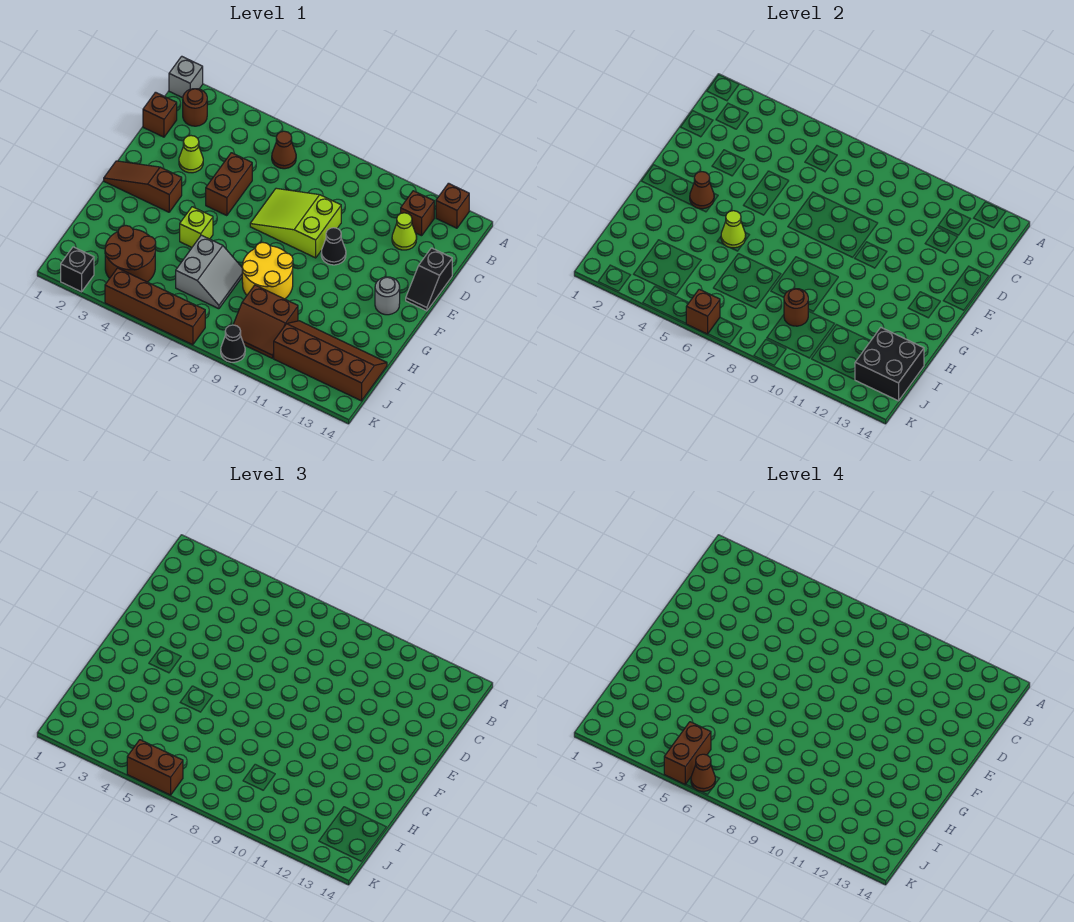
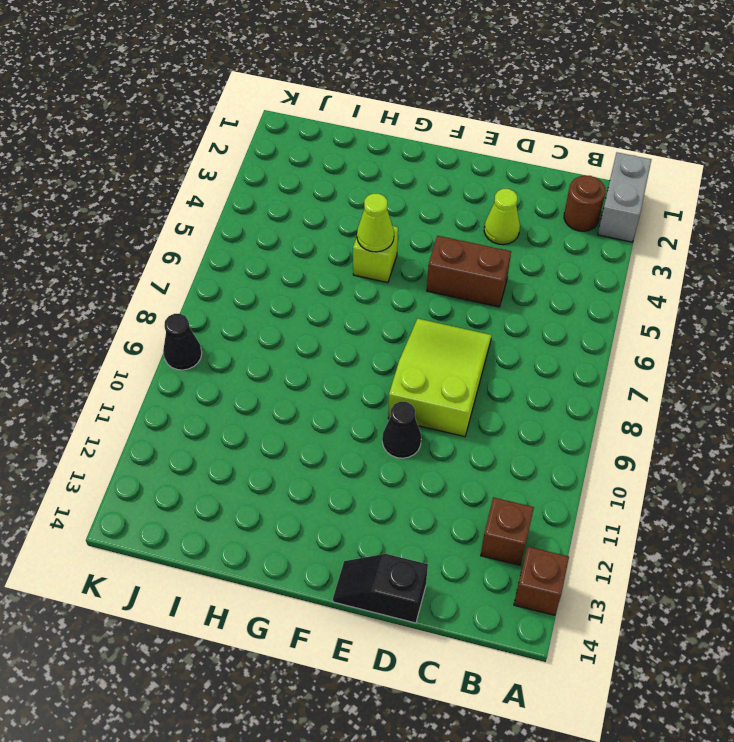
grey 1x2 brick [598,152,651,242] -> grey 1x1 brick [169,56,203,98]
none -> brown 1x1 cone [272,131,296,169]
none -> brown 1x1 brick [143,92,177,137]
none -> lime 1x1 cone [392,213,417,250]
none -> brown 1x3 slope [104,161,182,212]

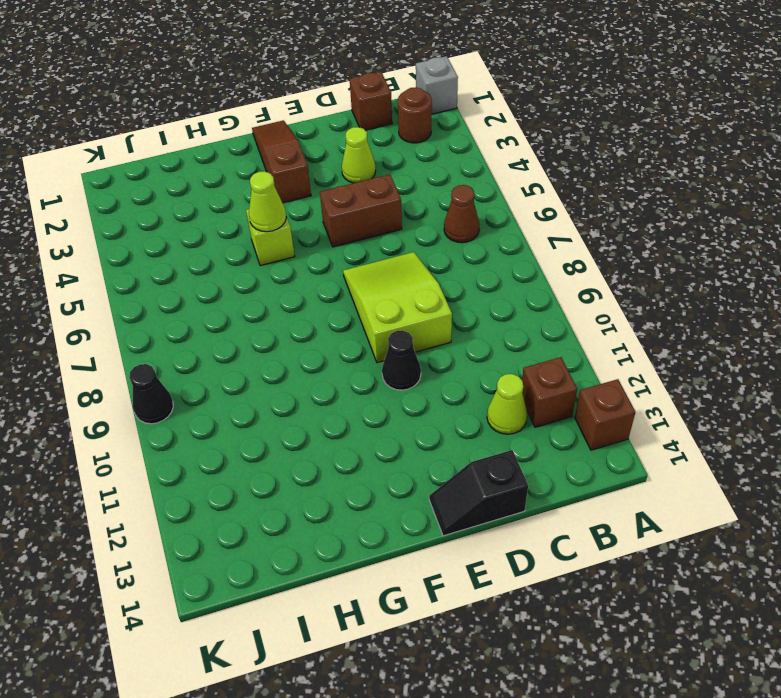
none -> grey 1x1 round brick [375,277,400,315]
none -> yellow 2x2 round brick [242,243,293,299]
none -> grey 2x2 slope [176,235,242,309]
none -> brown 2x2 round brick [105,226,156,282]

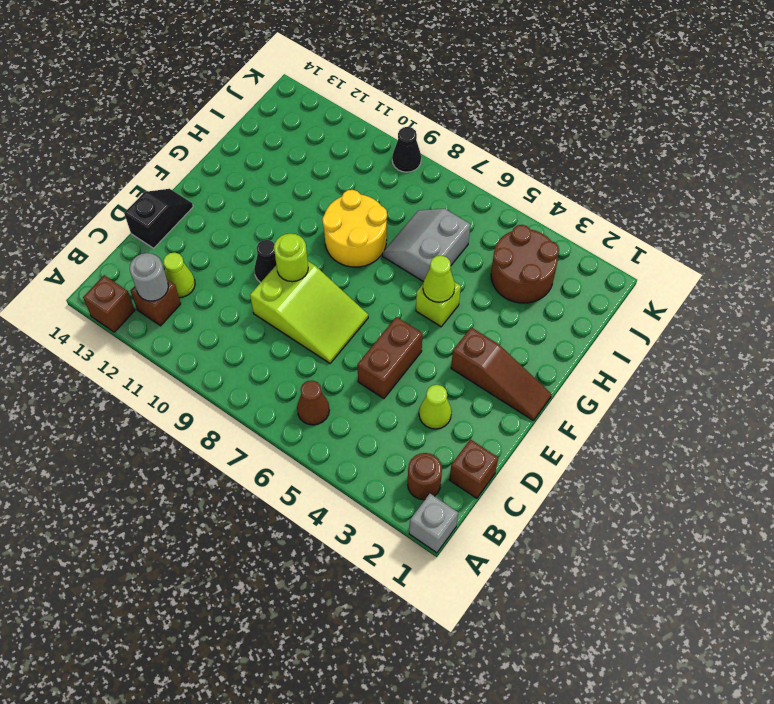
grey 1x1 round brick [130,253,168,301] -> grey 1x1 round brick moved to [375,277,400,315]
lime 1x1 round brick [274,234,308,282] -> none
none -> brown 2x2 slope [233,285,298,358]
none -> brown 2x4 slope [274,321,387,401]
none -> black 1x1 brick [61,247,94,292]
none -> brown 1x4 brick [105,268,205,345]

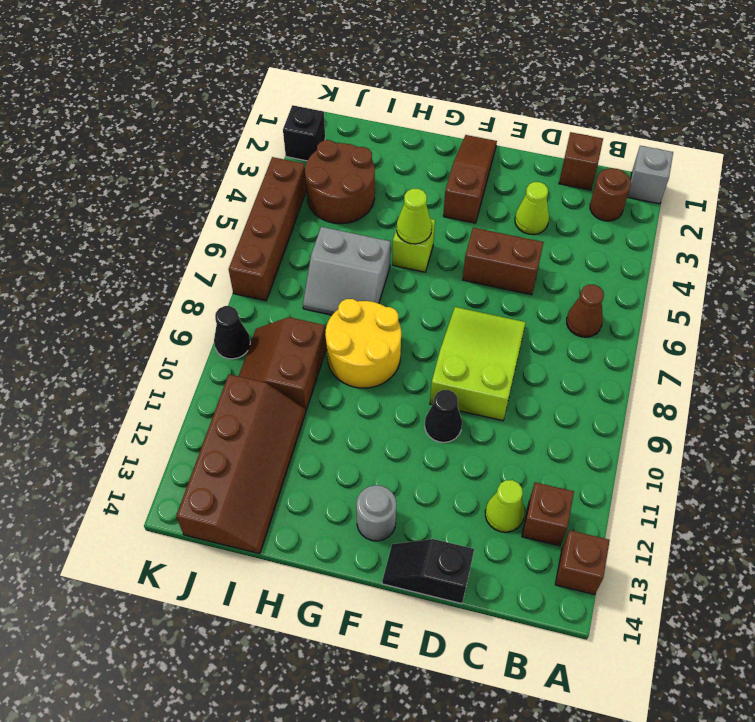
none -> brown 1x1 cone [690,172,714,209]
none -> brown 1x1 round brick [784,289,808,326]
none -> black 2x2 brick [855,328,924,401]
none -> brown 1x1 brick [686,289,720,334]

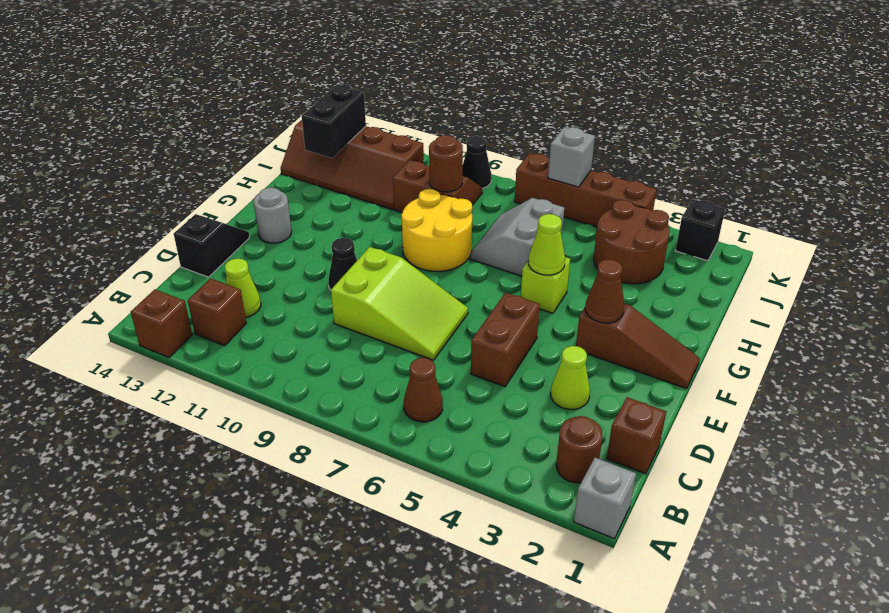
black 1x2 brick [302,84,366,158] -> black 2x2 brick [855,328,924,401]
grey 1x1 brick [548,127,595,187] -> brown 1x1 brick [686,289,720,334]
none -> brown 1x2 brick [127,740,183,795]
none -> brown 1x2 brick [664,722,711,784]
none -> brown 1x1 cone [691,754,715,791]

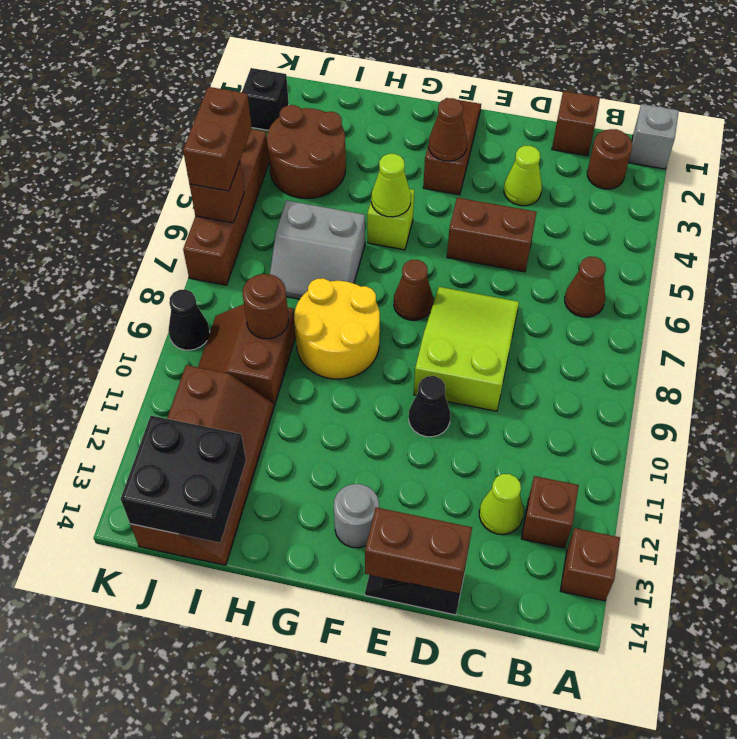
brown 1x2 brick [365,507,472,594] -> brown 1x2 brick moved to [664,722,711,784]
brown 1x1 cone [394,260,433,320] -> brown 1x1 cone moved to [691,754,715,791]

